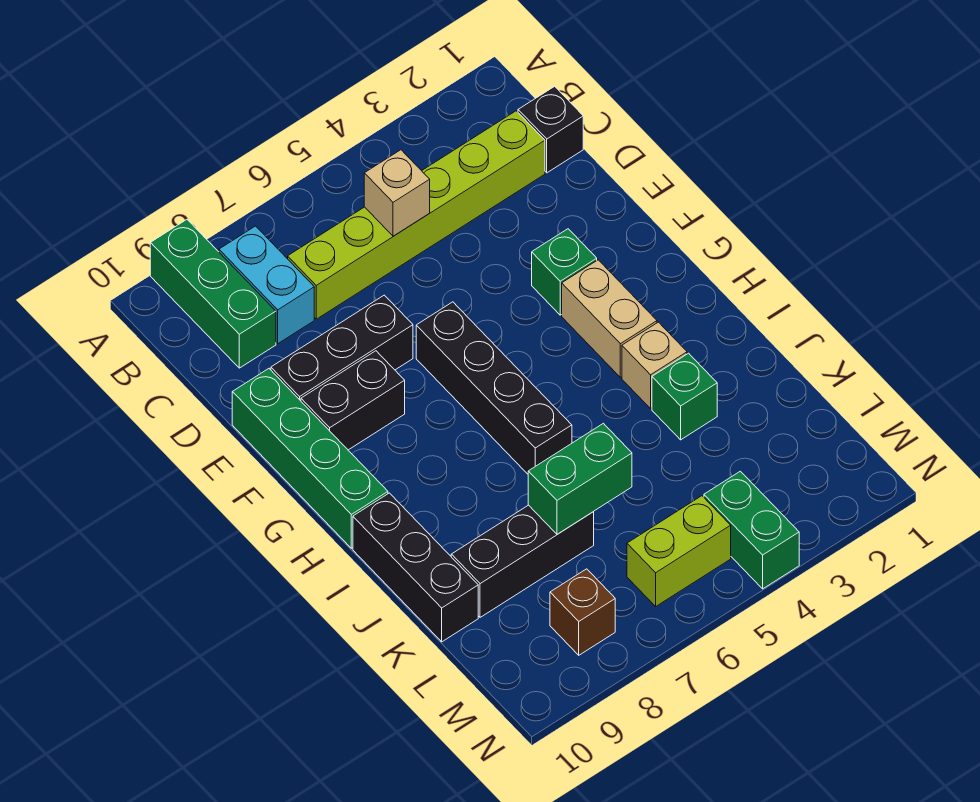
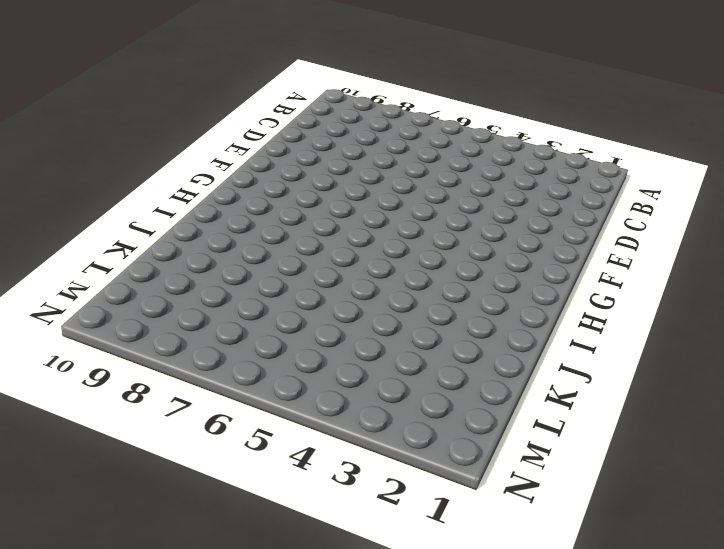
none -> green 1x3 brick [150,220,276,368]
none -> cyan 1x2 brick [219,226,314,344]
none -> black 1x1 brick [518,86,583,173]

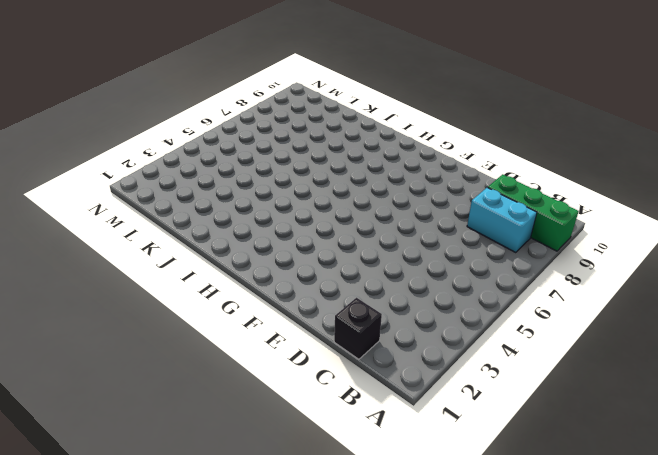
none -> lime 1x6 brick [288,111,545,319]
none -> black 1x3 brick [271,295,413,401]
none -> green 1x4 brick [232,369,388,548]

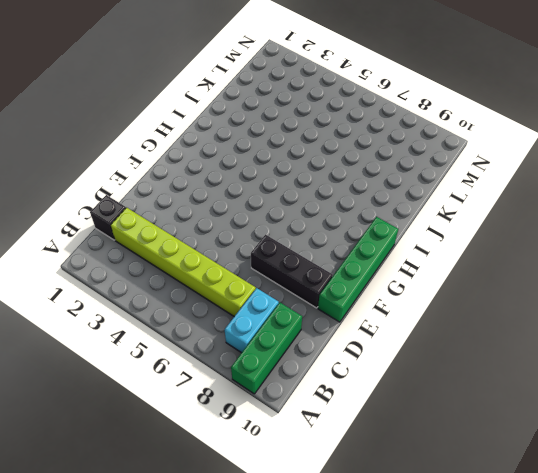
none -> green 1x1 brick [532,229,597,315]
none -> black 1x4 brick [416,302,572,474]
none -> black 1x2 brick [301,351,405,450]

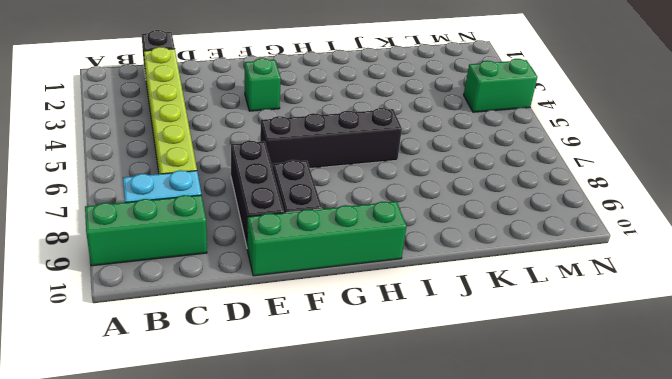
none -> tan 1x2 brick [562,260,657,377]
none -> tan 1x1 brick [622,322,687,409]
none -> black 1x3 brick [353,493,478,642]

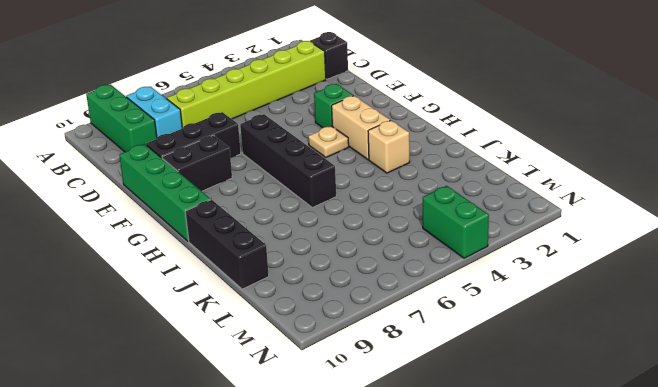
tan 1x1 plate [308,126,349,157] -> none
none -> green 1x1 brick [652,353,717,440]
none -> black 1x3 brick [451,505,594,617]
none -> lime 1x2 brick [627,496,731,606]

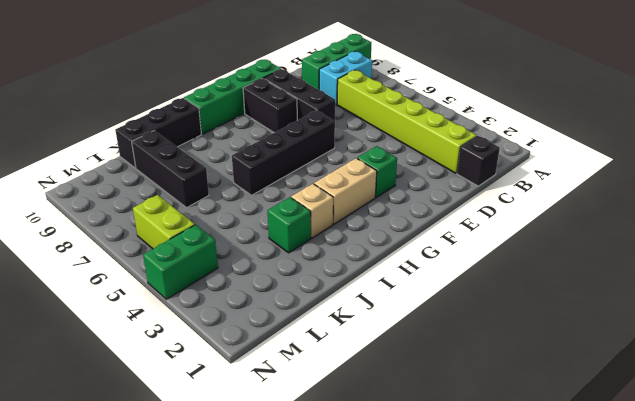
none -> brown 1x1 brick [550,569,615,655]
none -> tan 1x1 brick [364,150,430,236]
none -> green 1x2 brick [528,423,632,534]

